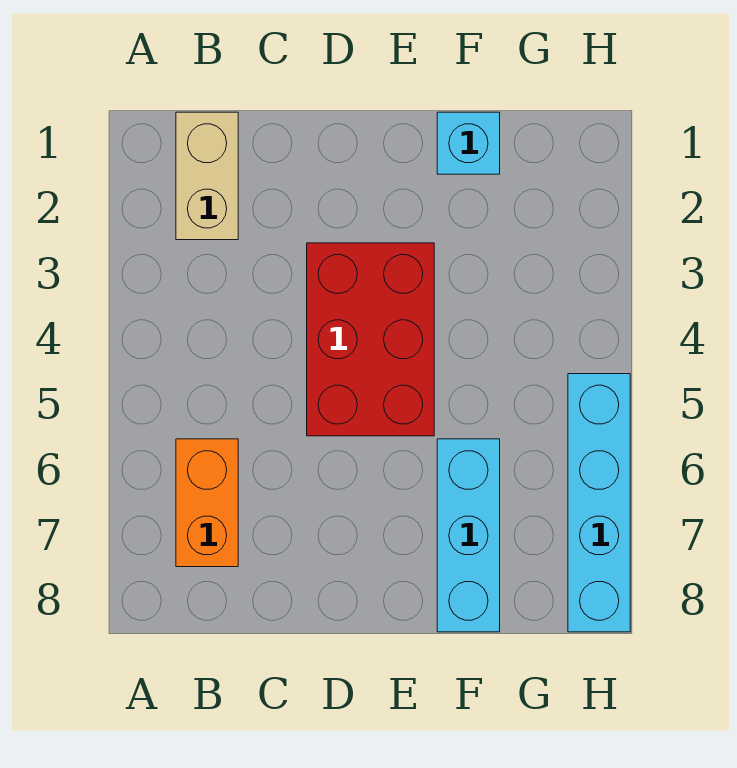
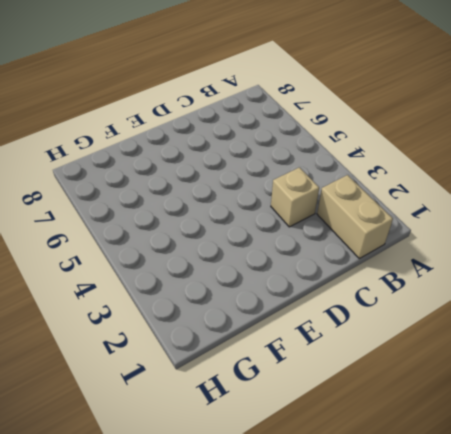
tan 1x1 brick [271,167,319,227] -> none
none -> orange 1x2 brick [176,439,238,567]
none -> red 2x3 brick [307,243,434,436]

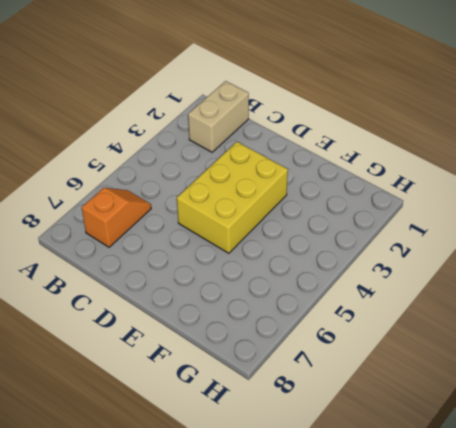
orange 1x2 slope [82,188,151,247] -> orange 1x2 brick [176,439,238,567]
yellow 2x3 brick [177,142,288,253] -> red 2x3 brick [307,243,434,436]
none -> cyan 1x1 brick [437,112,500,174]
none -> cyan 1x3 brick [437,439,500,632]

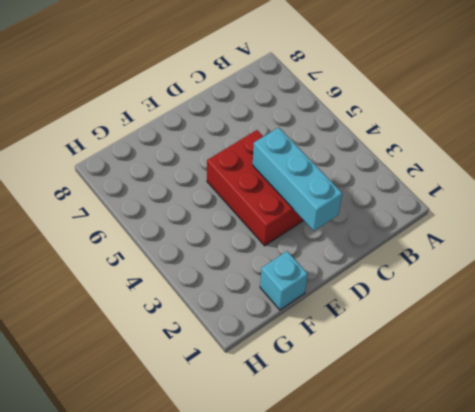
cyan 1x3 brick [253,127,342,231] -> cyan 1x3 brick moved to [437,439,500,632]
none -> tan 1x2 brick [176,112,238,240]
none -> orange 1x2 brick [176,439,238,567]

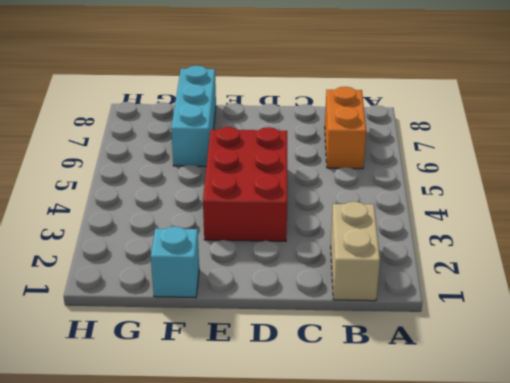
none -> cyan 1x4 brick [568,374,630,632]

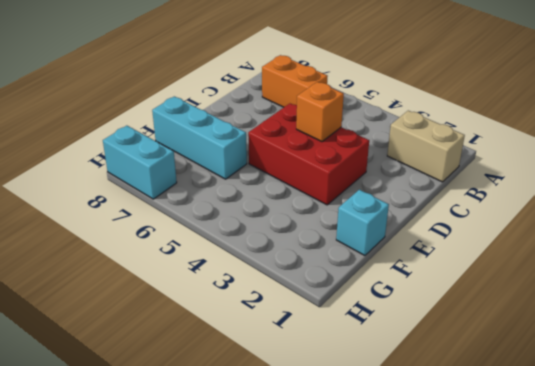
orange 1x1 brick [296,82,344,142] -> none
cyan 1x2 brick [103,126,177,199] -> cyan 1x4 brick [568,374,630,632]

